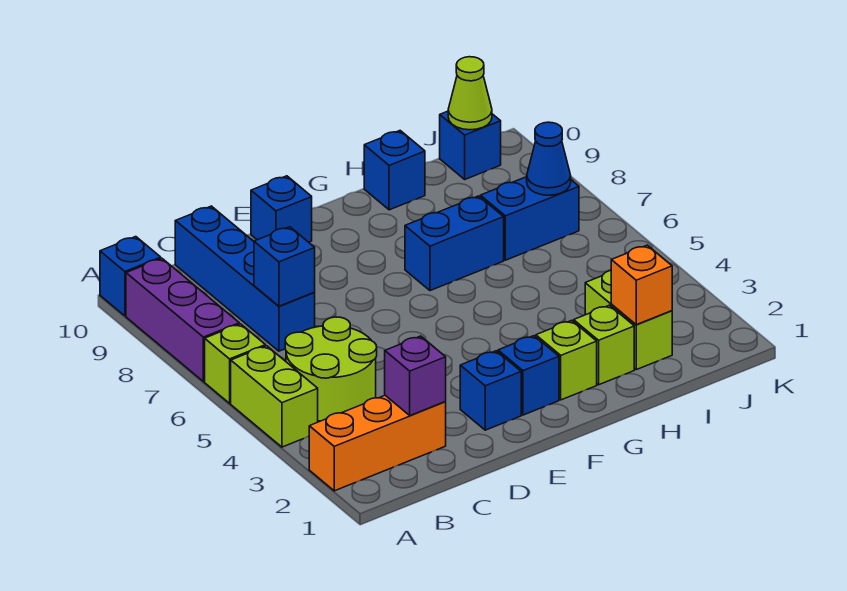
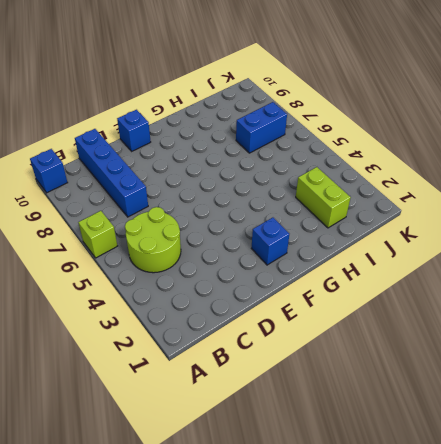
none -> orange 1x3 brick [309,396,446,491]
none -> lime 1x2 brick [231,346,318,447]
none -> purple 1x3 brick [126,258,239,382]

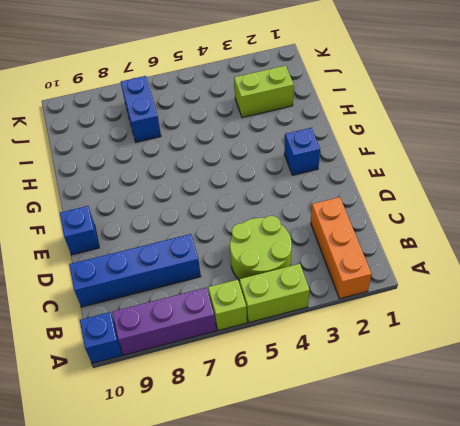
none -> blue 1x1 brick [460,351,521,430]
none -> lime 1x1 brick [536,320,597,400]
none -> blue 1x2 brick [405,196,504,291]

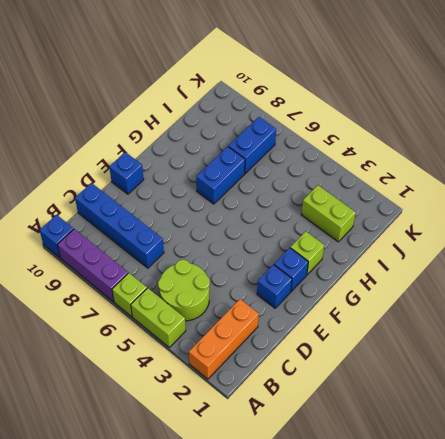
none -> lime 1x1 brick [574,305,634,385]
none -> blue 1x1 brick [364,131,425,210]
none -> blue 1x1 brick [440,111,501,179]

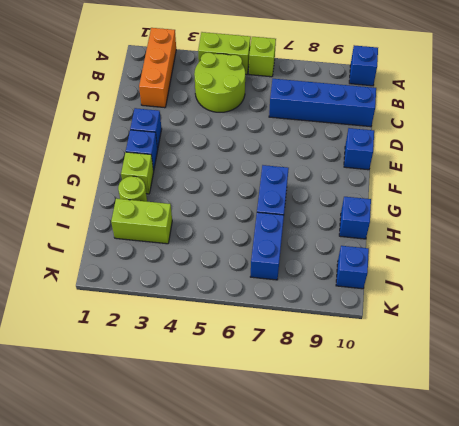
lime 1x1 round brick [118,176,147,201] -> lime 1x1 brick [574,305,634,385]
none -> purple 1x3 brick [126,258,239,382]
none -> purple 1x1 brick [385,336,446,415]
none -> blue 1x1 brick [254,227,315,306]

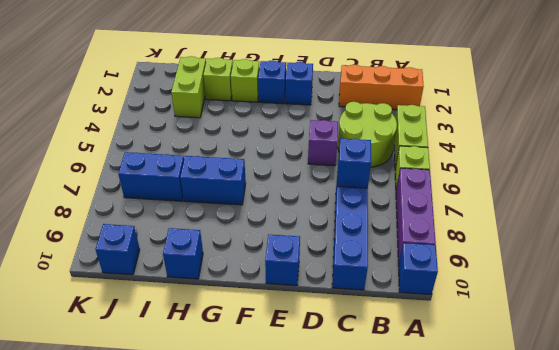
purple 1x1 brick [308,120,338,166] -> purple 1x1 brick moved to [385,336,446,415]
none -> orange 1x1 brick [611,245,672,325]
none -> blue 1x1 cone [527,122,571,195]
none -> lime 1x1 cone [448,57,492,130]

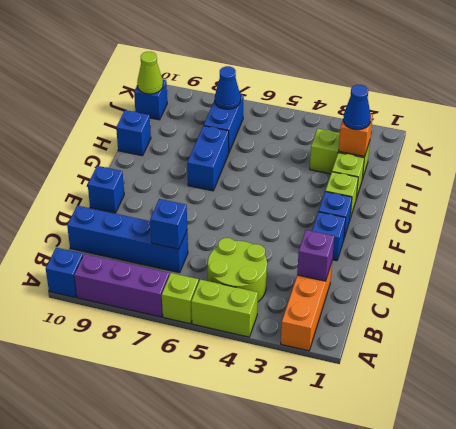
blue 1x1 cone [343,85,371,130] -> none

